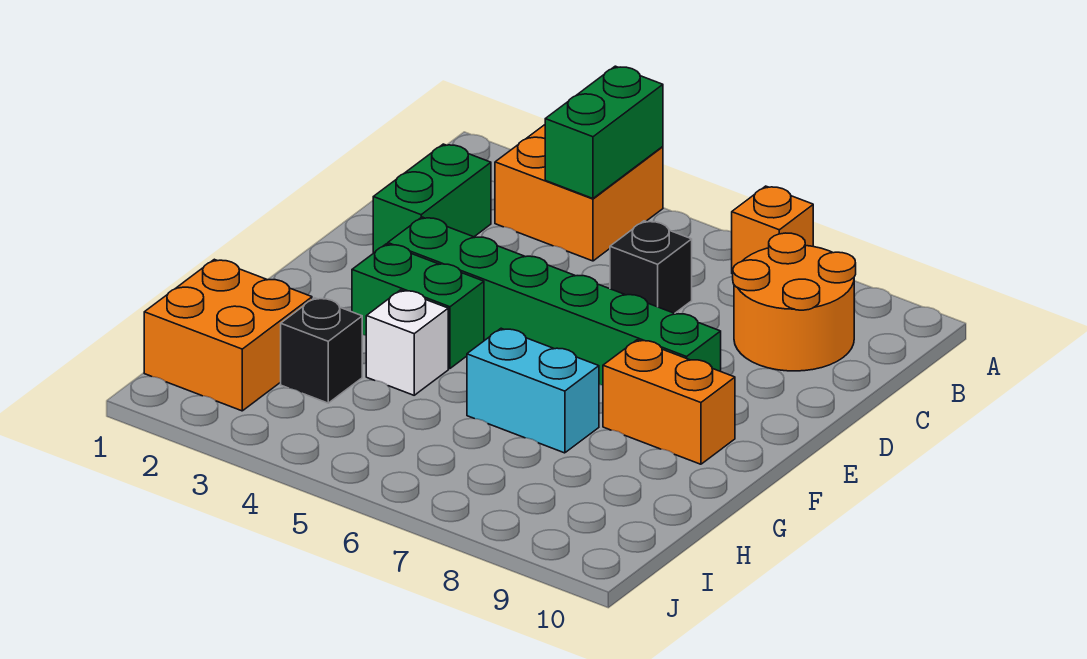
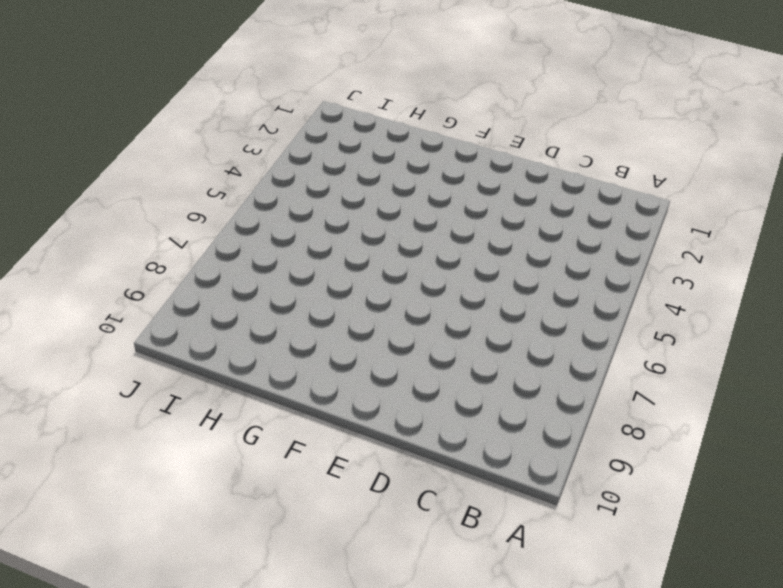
none -> orange 2x2 brick [495,125,663,261]
none -> orange 1x1 brick [732,186,813,274]
none -> orange 2x2 round brick [733,233,856,371]

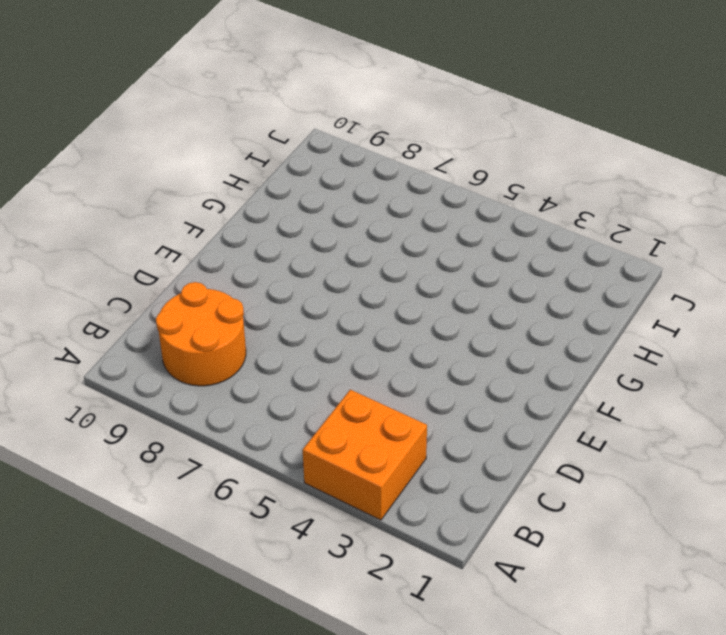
none -> orange 1x1 brick [732,186,813,274]
none -> green 1x2 brick [373,144,491,253]
none -> black 1x1 brick [610,221,692,313]

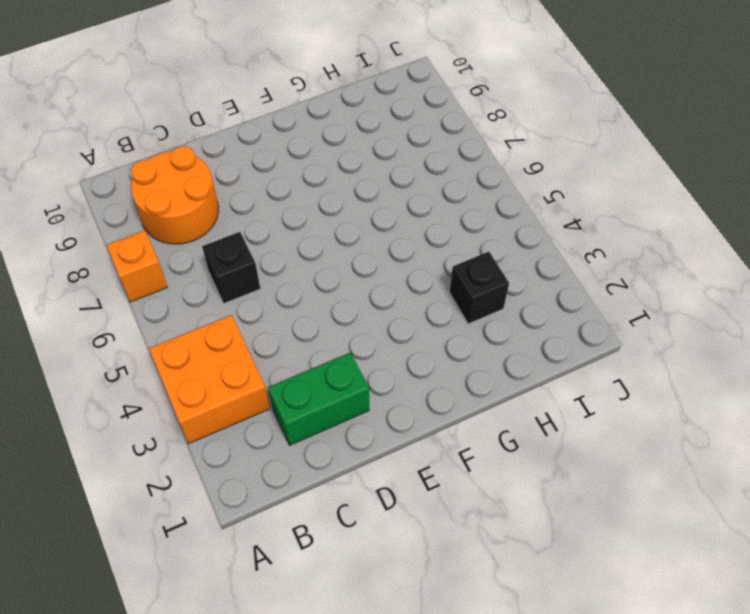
none -> green 1x6 brick [388,217,721,385]
none -> green 1x2 brick [352,244,484,369]
none -> orange 1x2 brick [603,340,735,464]

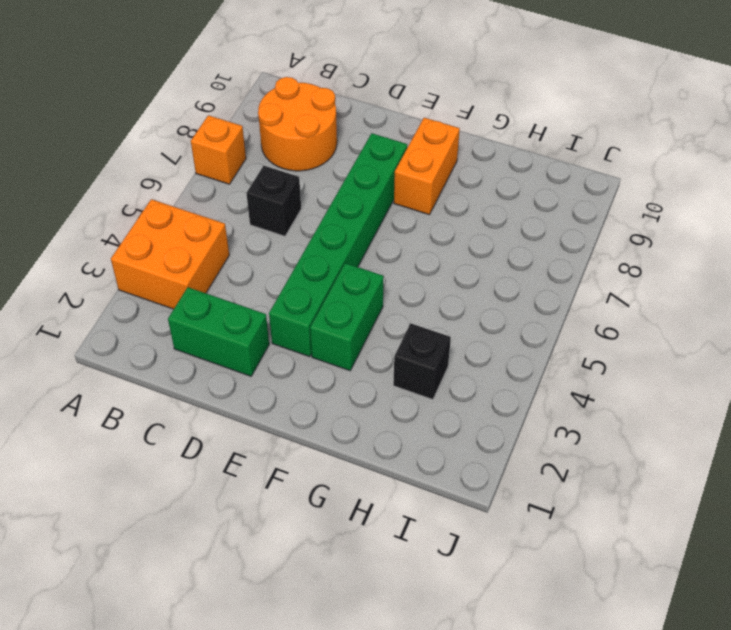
none -> white 1x1 brick [366,290,448,395]
none -> cyan 1x2 brick [467,328,599,453]
none -> orange 2x2 brick [144,259,312,411]

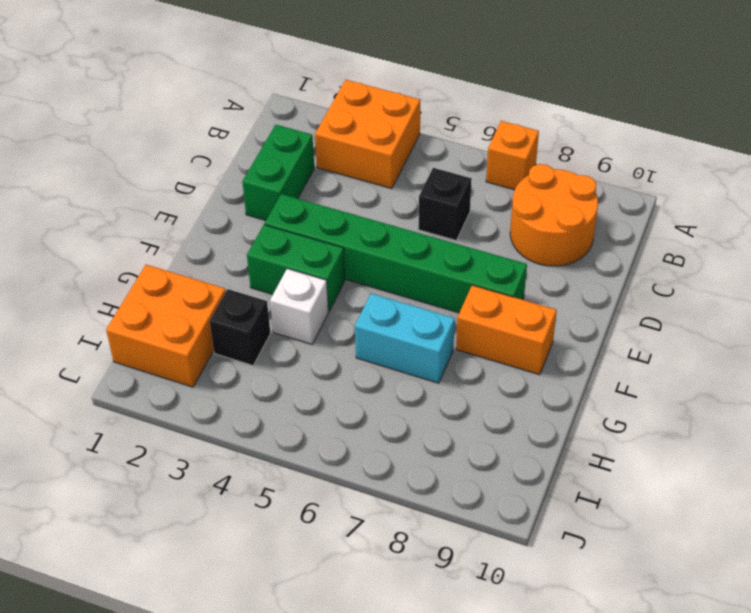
none -> green 1x2 brick [545,66,663,198]

